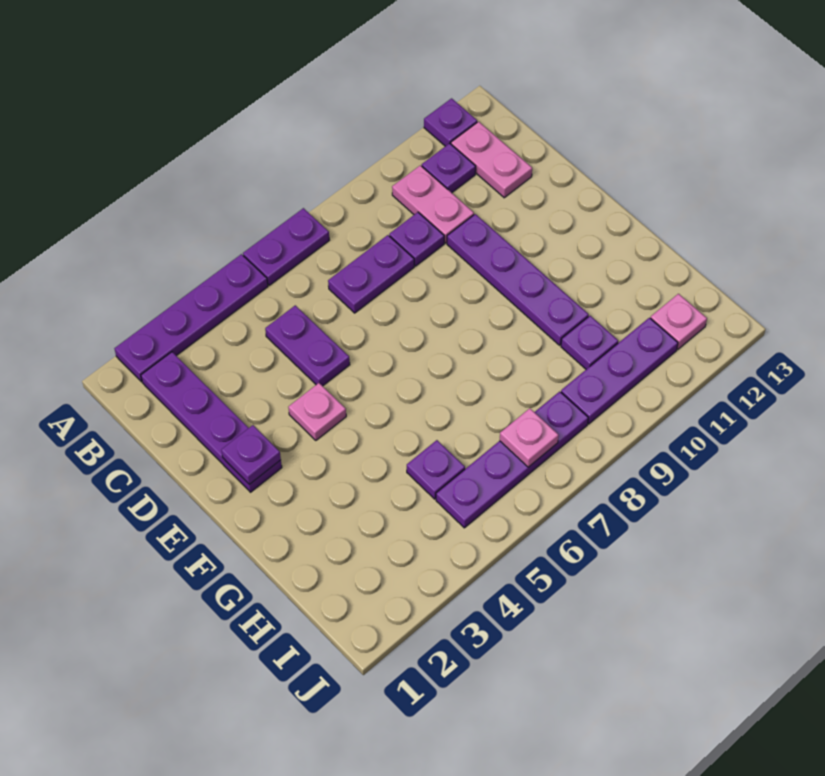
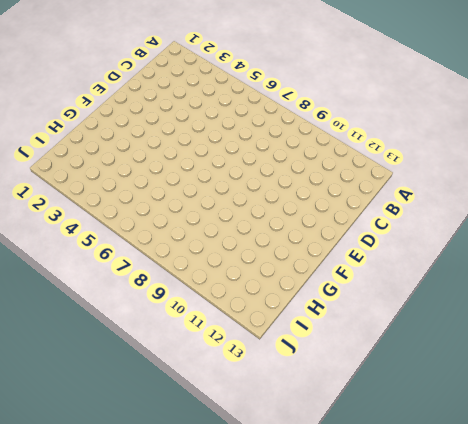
none -> purple 1x4 plate [114,254,268,382]
none -> purple 1x2 plate [243,208,329,285]
none -> purple 1x1 plate [424,98,477,146]

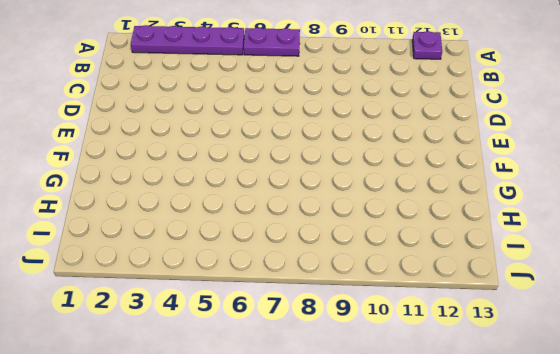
none -> purple 1x4 plate [141,352,282,492]
none -> pink 1x2 plate [392,165,474,243]
none -> purple 1x1 plate [422,143,476,193]

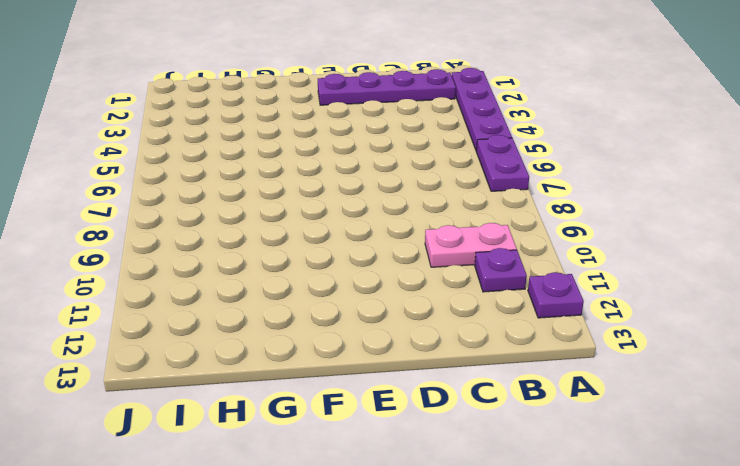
none -> pink 1x2 plate [451,122,532,198]
none -> purple 1x2 plate [265,305,350,386]
none -> purple 1x2 plate [328,235,414,313]

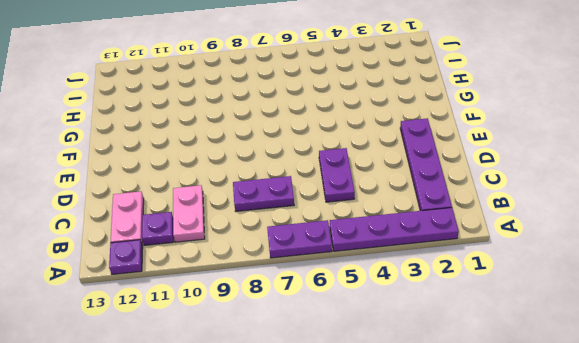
none -> purple 1x1 plate [389,212,444,266]
none -> purple 1x4 plate [447,214,589,345]
none -> pink 1x1 plate [288,383,346,440]

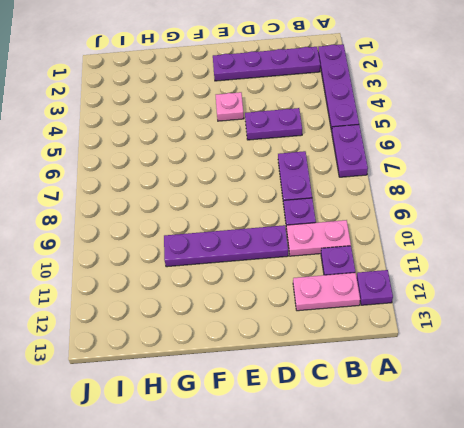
none -> purple 1x1 plate [407,440,465,499]
none -> purple 1x1 plate [561,316,618,369]
none -> purple 1x4 plate [436,391,588,528]

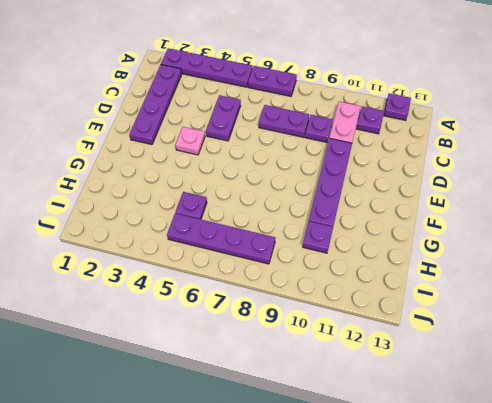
none -> pink 1x2 plate [451,122,532,198]
none -> purple 1x3 plate [561,318,678,424]
none -> pink 1x1 plate [651,294,707,350]

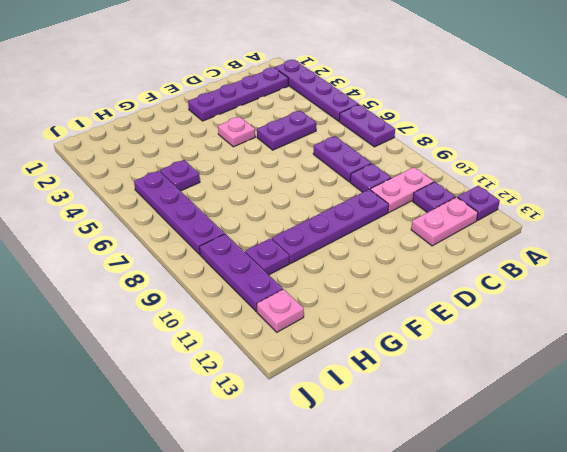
none -> purple 1x1 plate [221,425,281,484]
none -> pink 1x1 plate [500,408,559,467]

